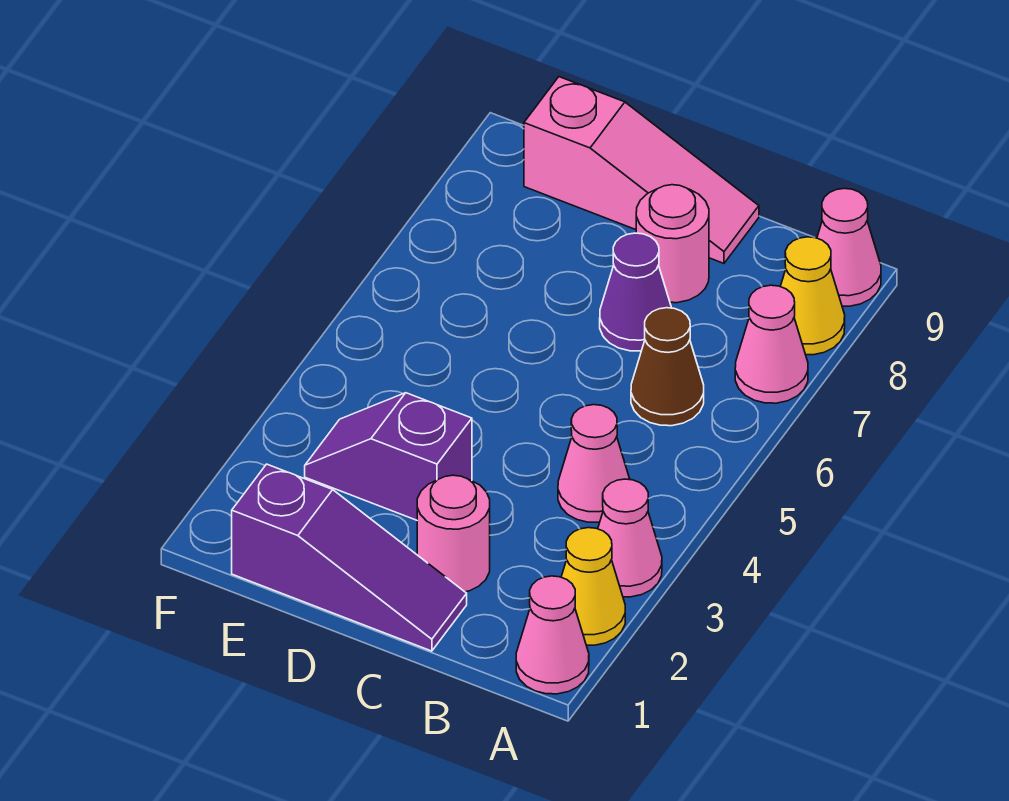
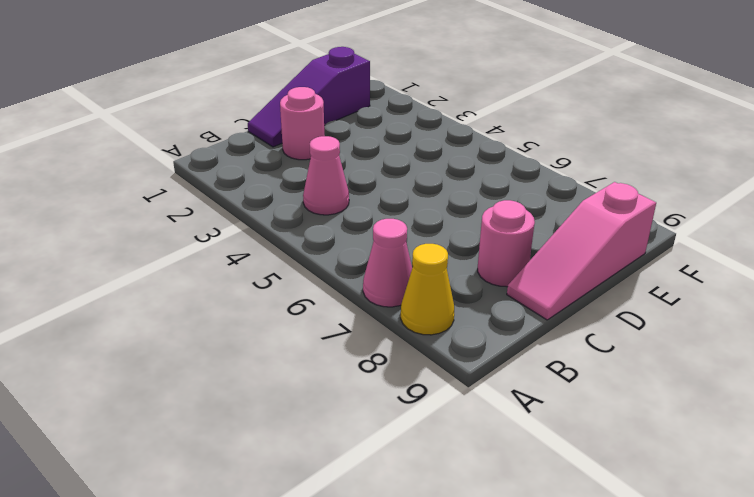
none -> pink 1x1 cone [516,576,589,694]
none -> yellow 1x1 cone [561,528,625,645]
none -> pink 1x1 cone [598,479,662,597]

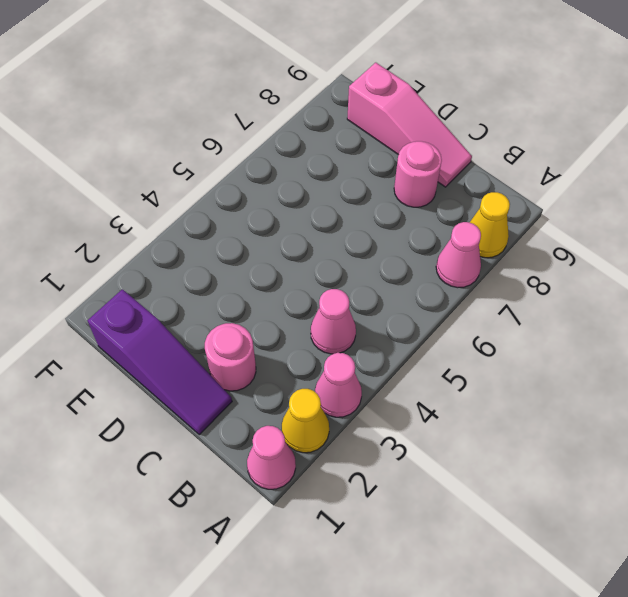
none -> pink 1x1 cone [817,188,881,306]
none -> brown 1x1 cone [631,308,704,426]
none -> purple 1x1 cone [600,233,671,351]

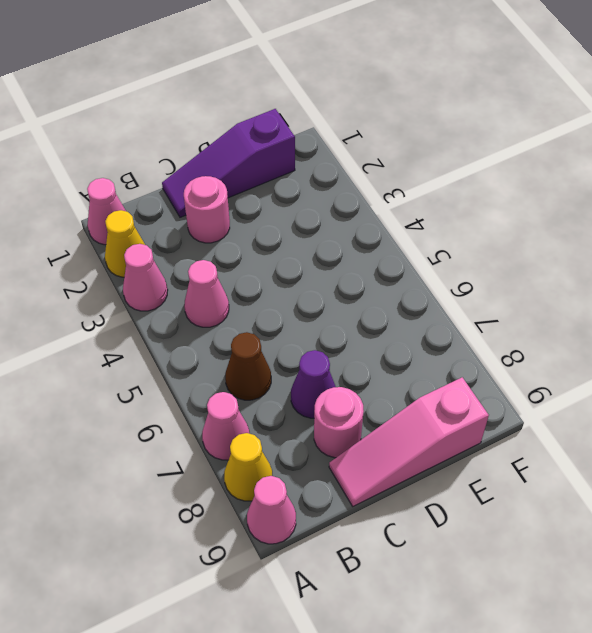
none -> purple 1x2 slope [305,393,472,520]

